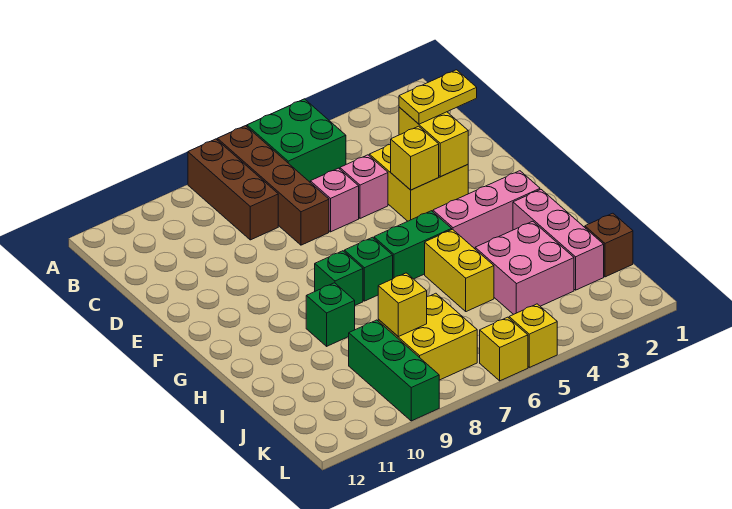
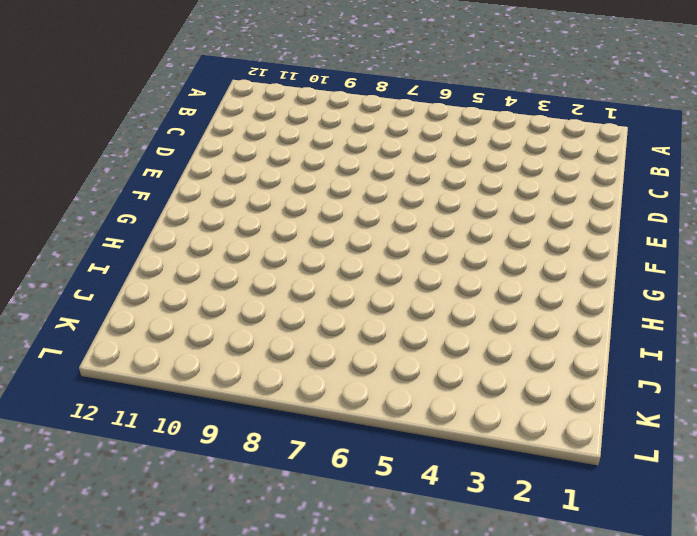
none -> green 2x2 brick [247,99,346,182]
none -> brown 1x4 brick [217,126,329,245]
none -> brown 1x3 brick [188,139,278,240]

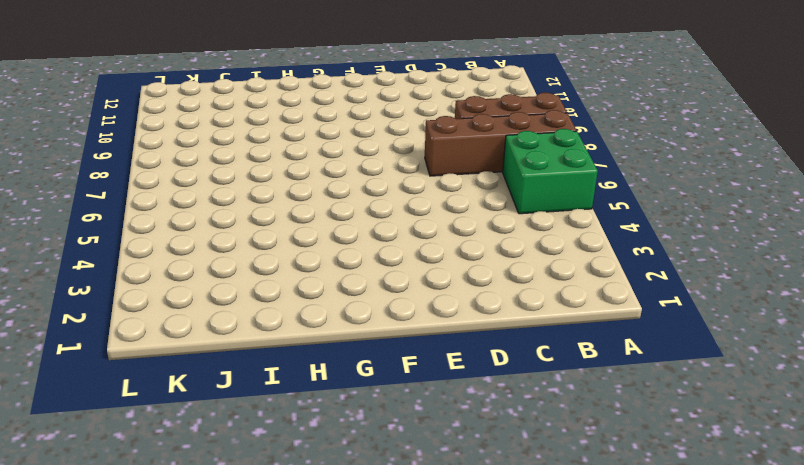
none -> yellow 2x2 brick [369,144,468,221]
none -> pink 1x1 brick [340,155,388,218]
none -> pink 1x1 brick [310,168,359,232]

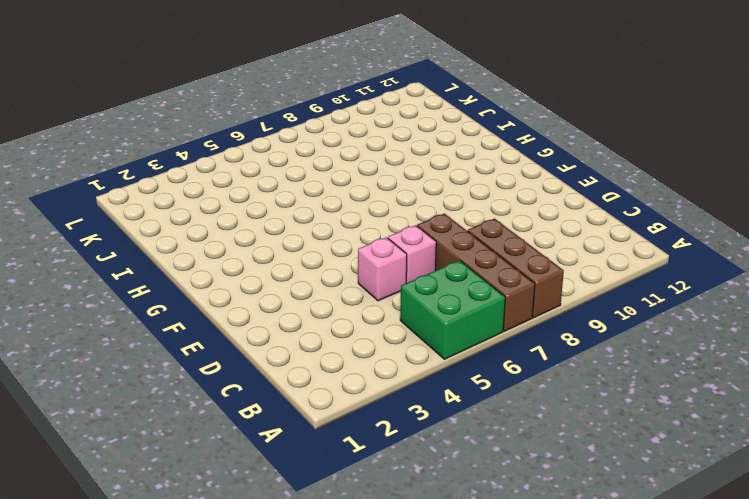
none -> yellow 2x2 brick [369,144,468,221]
none -> pink 1x3 brick [433,171,540,249]
none -> green 1x2 brick [374,211,452,279]

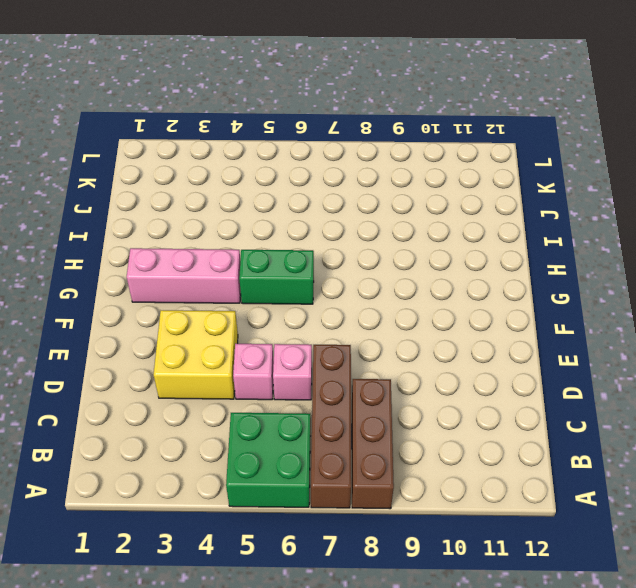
none -> green 1x1 brick [344,237,393,301]
none -> green 1x1 brick [315,251,363,305]
none -> pink 1x3 brick [513,190,604,290]

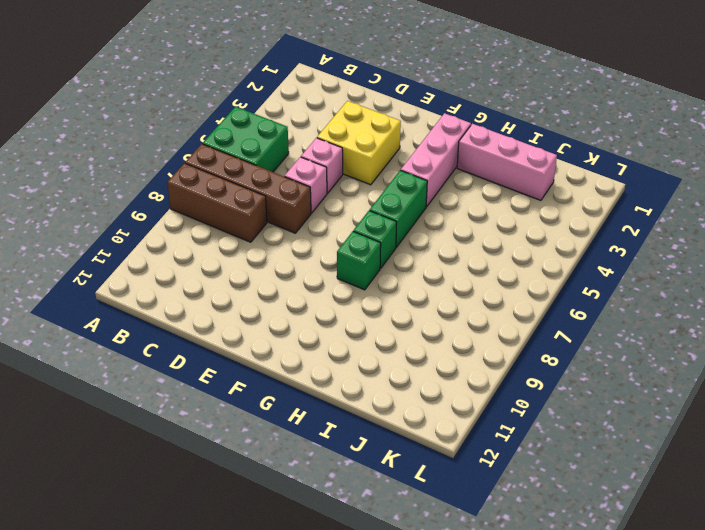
none -> yellow 1x2 brick [425,229,494,312]
none -> green 1x1 brick [306,283,355,346]
none -> pink 2x2 brick [475,221,574,314]

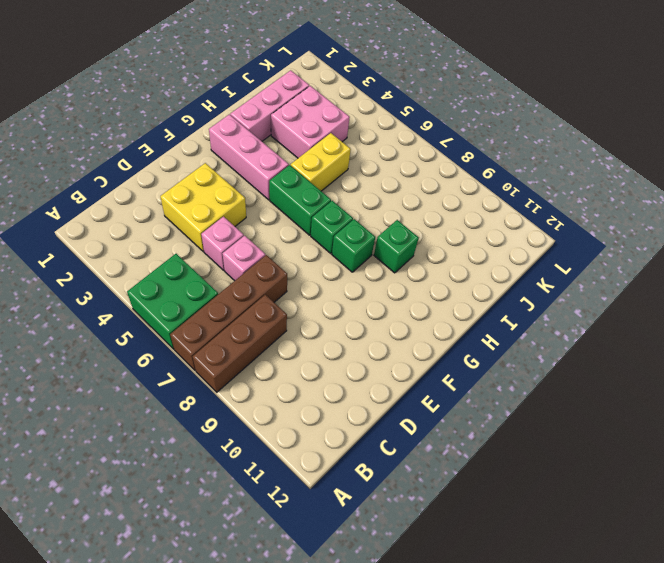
none -> brown 1x1 brick [585,213,633,277]
none -> yellow 2x2 brick [378,293,477,380]
none -> green 1x3 brick [349,320,439,421]

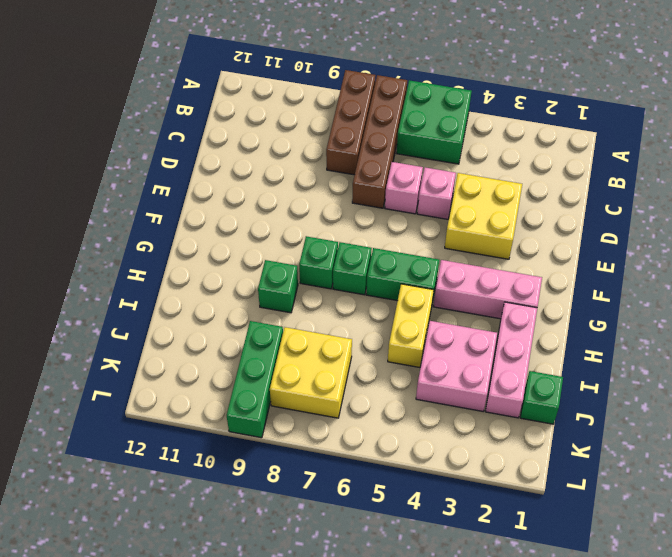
green 1x1 brick [520,371,563,424] -> brown 1x1 brick [585,213,633,277]
none -> yellow 1x1 brick [509,304,557,367]
none -> yellow 1x1 brick [480,317,528,381]
none -> yellow 1x2 brick [399,107,468,177]

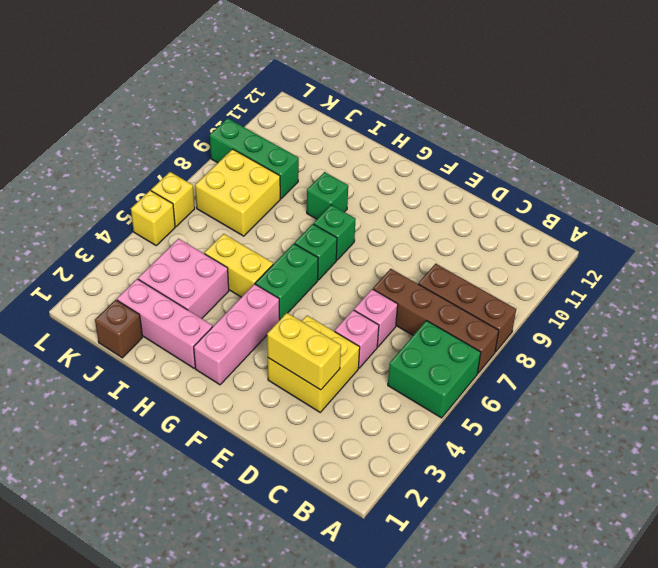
none -> yellow 1x1 brick [391,126,439,190]
none -> yellow 1x1 brick [378,273,427,337]
none -> yellow 1x2 plate [399,70,477,124]

